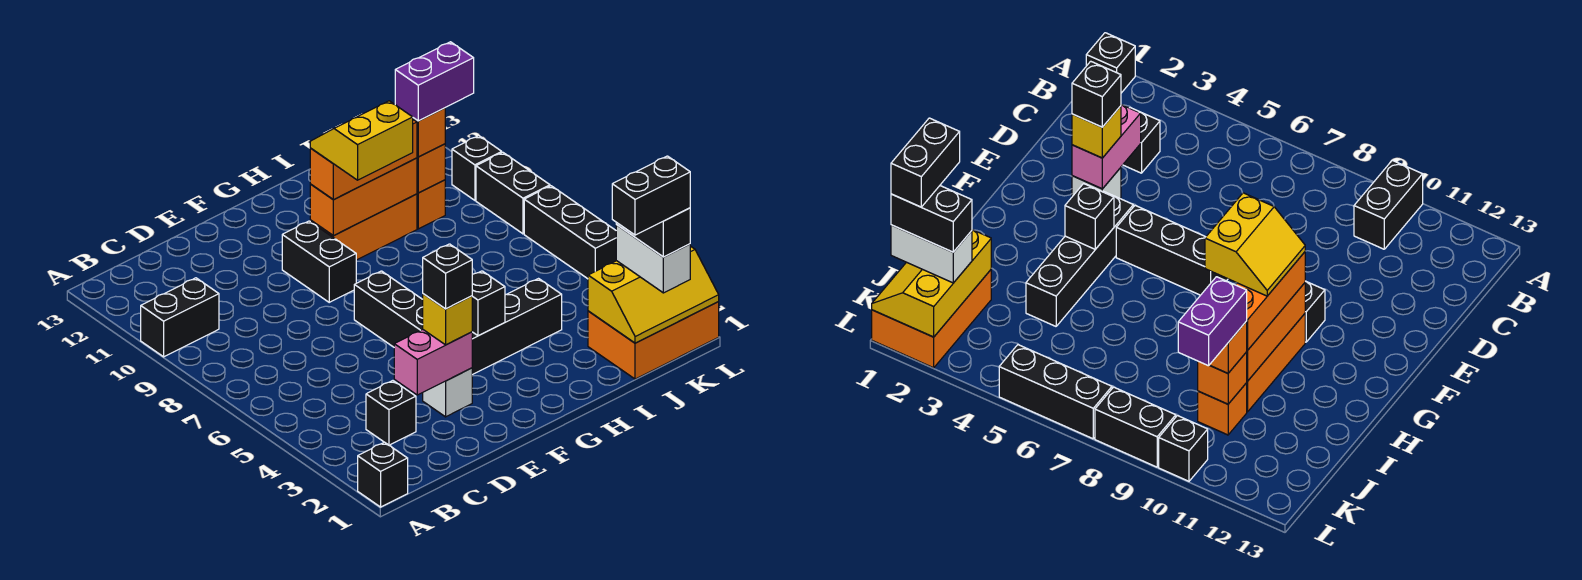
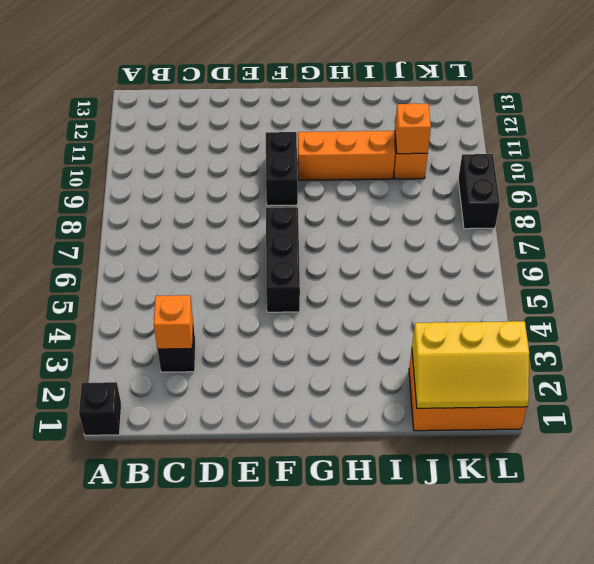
orange 1x1 brick [154,295,193,349] -> orange 1x1 brick moved to [413,108,445,157]
none -> black 1x2 brick [141,278,219,357]
none -> white 1x1 brick [423,368,472,417]
none -> black 1x4 brick [472,279,562,375]

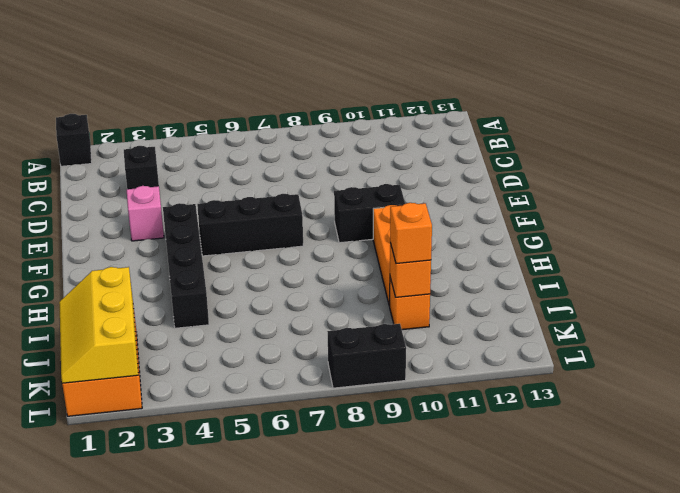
pink 1x1 brick [127,186,164,241] -> white 1x1 brick [423,368,472,417]
none -> black 1x2 brick [141,278,219,357]
none -> black 1x3 brick [524,186,616,279]
none -> black 1x1 brick [452,136,502,200]

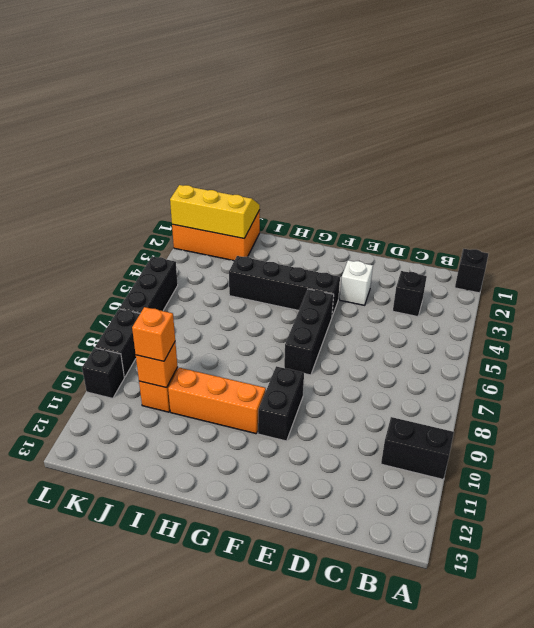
none -> pink 1x2 brick [394,330,472,395]
none -> black 1x1 brick [472,271,505,336]
none -> orange 1x3 brick [310,158,417,236]

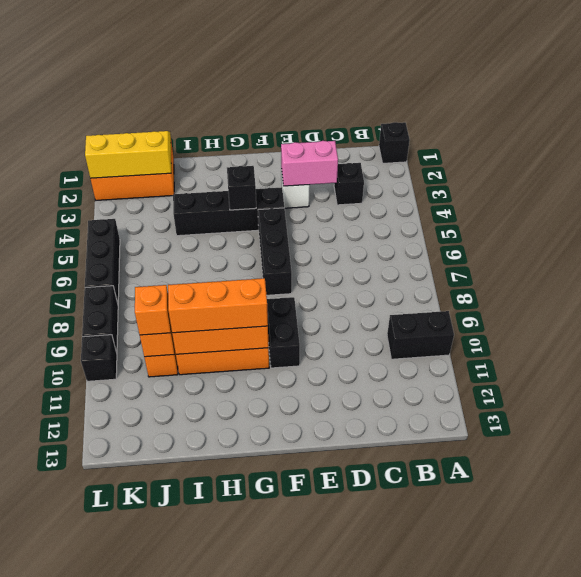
none -> yellow 1x1 brick [423,294,472,345]
none -> white 1x2 brick [616,225,690,293]
none -> black 1x1 brick [423,244,472,309]

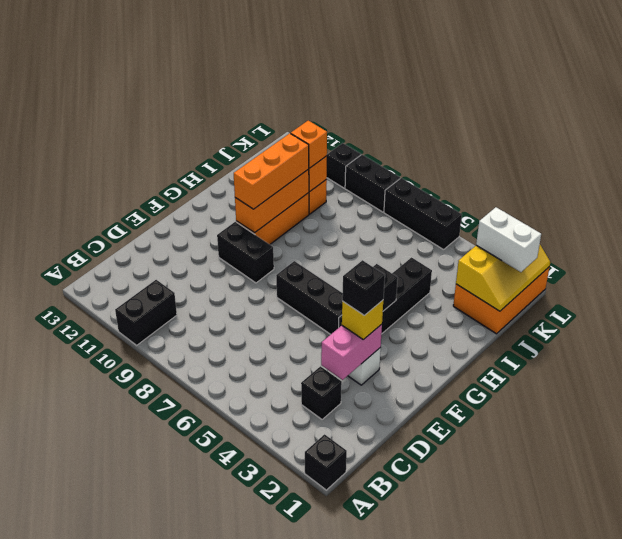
none -> yellow 2x2 slope [310,101,413,180]
none -> purple 1x2 brick [395,42,474,121]
none -> black 1x2 brick [616,208,690,257]

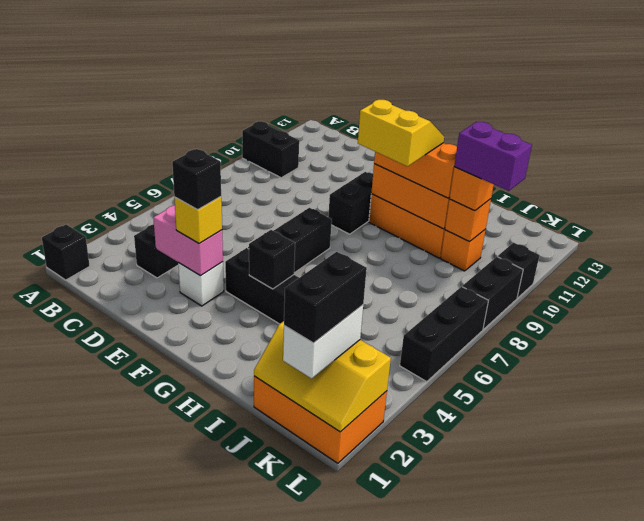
none -> black 1x2 brick [612,156,690,235]

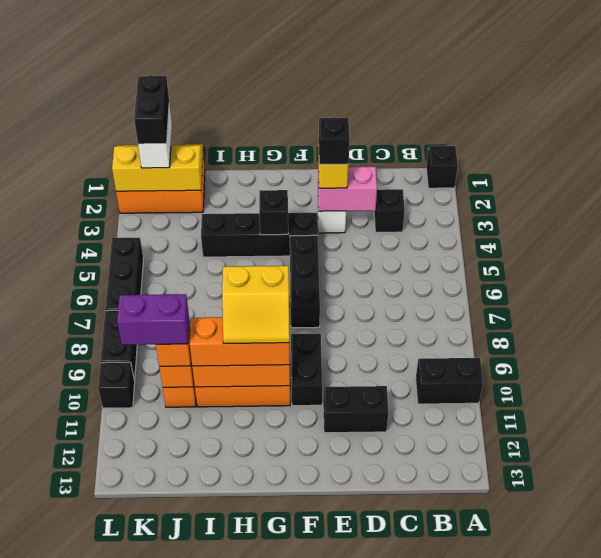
black 1x2 brick [323,386,388,433] -> black 1x2 brick moved to [612,156,690,235]

